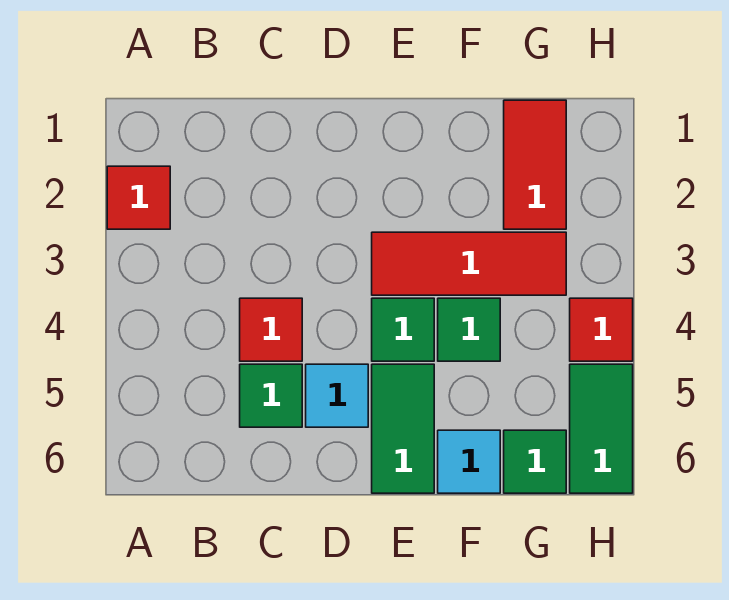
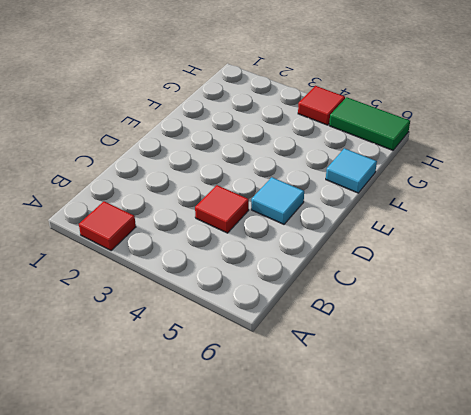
none -> green 1x1 tile [240,364,302,427]
none -> red 1x3 tile [372,232,566,295]
none -> green 1x1 tile [372,298,434,361]

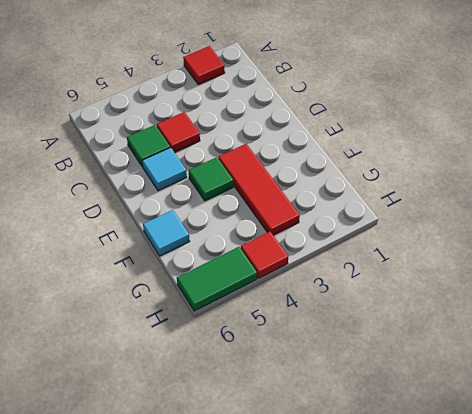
none -> green 1x2 tile [372,364,434,493]
none -> green 1x1 tile [438,298,500,361]
none -> red 1x2 tile [504,100,566,229]

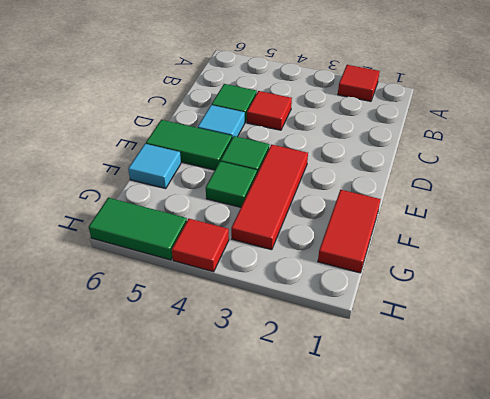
red 1x2 tile [318,190,381,273] -> red 1x2 tile turned to [504,100,566,229]
none -> green 1x1 tile [504,430,566,493]

